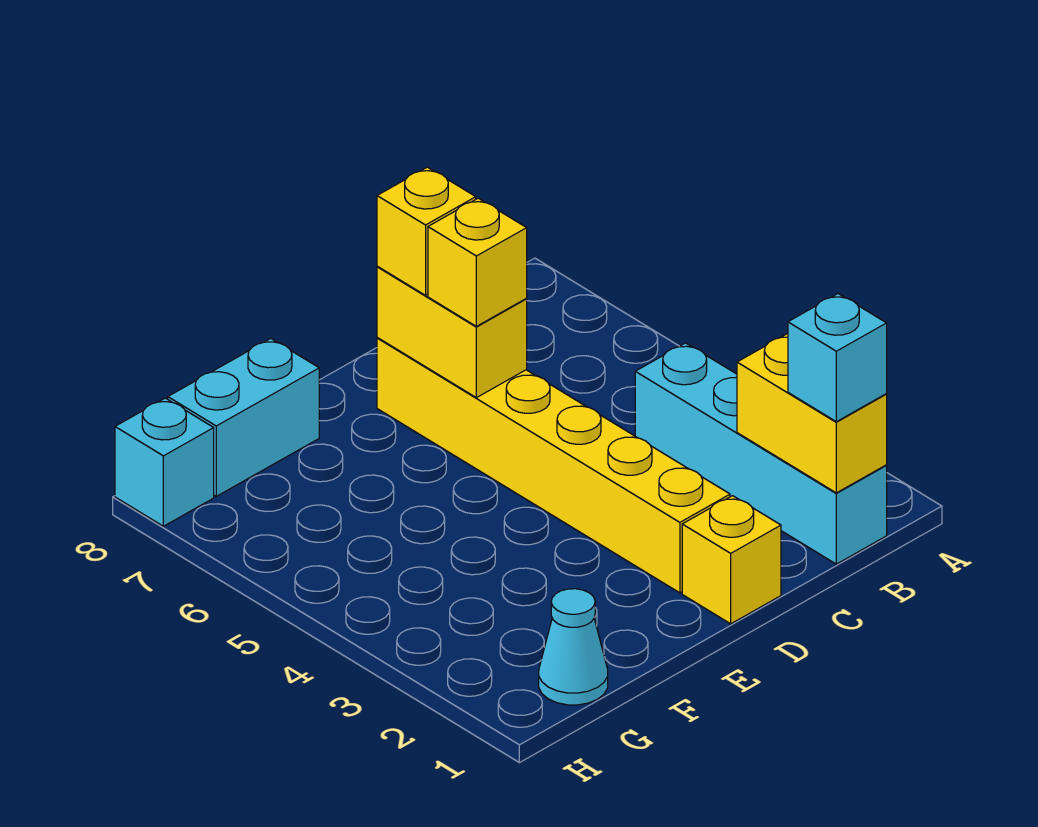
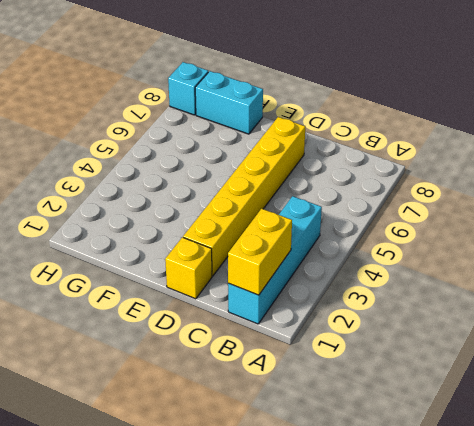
none -> cyan 1x1 cone [539,589,608,705]
none -> yellow 1x2 brick [377,267,527,398]

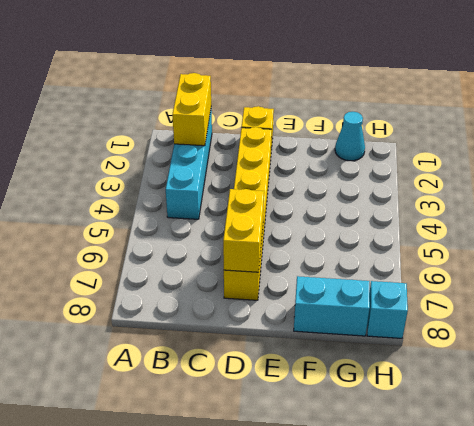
none -> cyan 1x1 brick [788,294,887,422]
none -> yellow 1x1 brick [428,198,527,326]

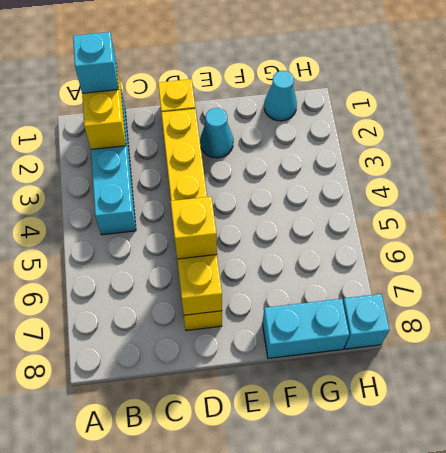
cyan 1x1 cone [200,108,233,158] -> none
none -> yellow 1x1 brick [377,167,476,295]

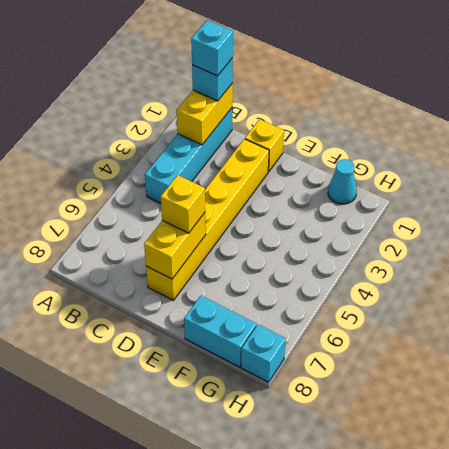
cyan 1x1 brick [191,20,233,76] -> none
none -> yellow 1x1 brick [377,167,476,295]

